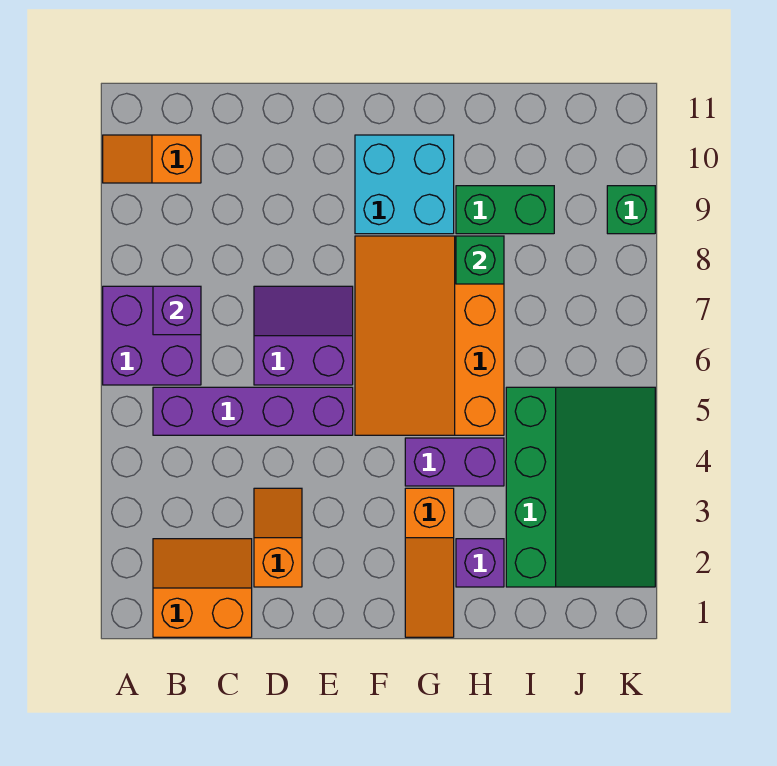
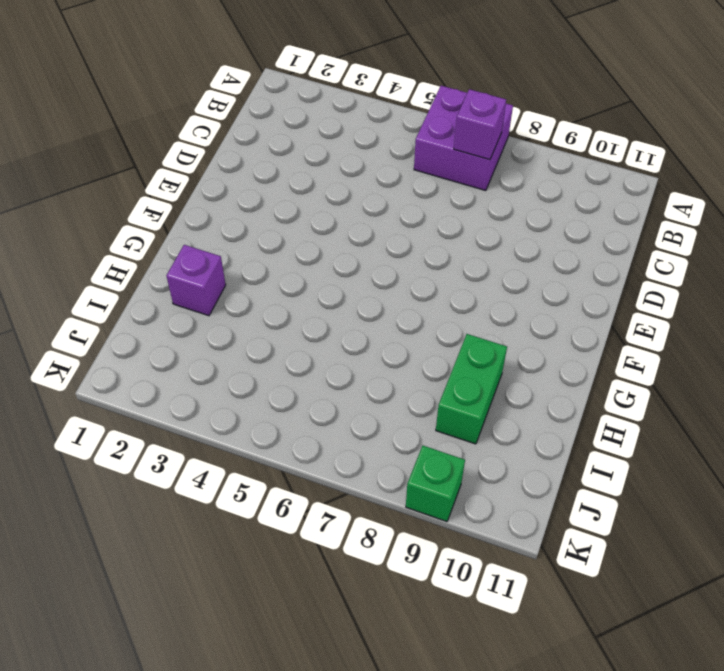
none -> orange 1x2 slope [103,135,201,183]
none -> orange 2x2 slope [153,539,252,637]
none -> purple 1x4 brick [153,387,353,435]

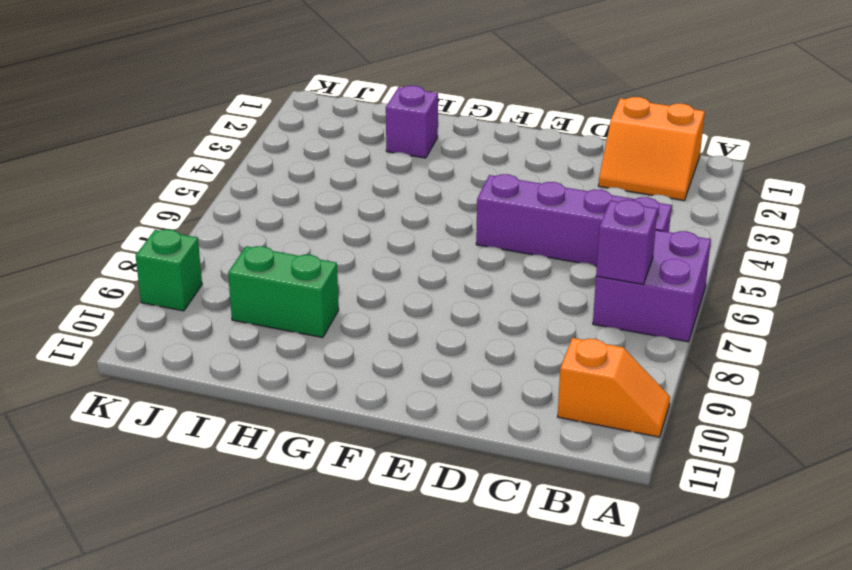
none -> orange 1x2 slope [254,488,302,587]
none -> purple 2x2 slope [254,286,353,385]
none -> orange 3x4 slope [355,236,504,435]

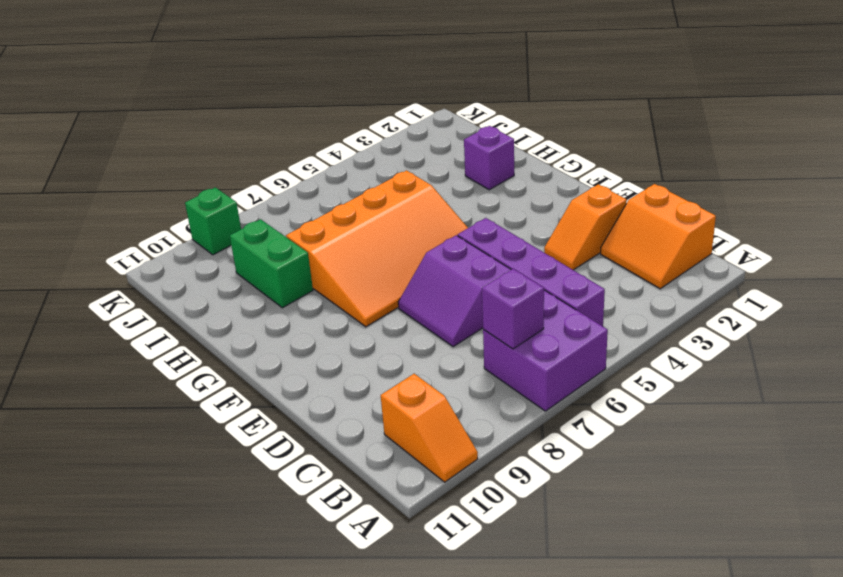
none -> cyan 2x2 brick [355,135,454,234]
none -> orange 1x3 slope [405,488,454,637]
none -> purple 1x2 brick [405,438,504,486]

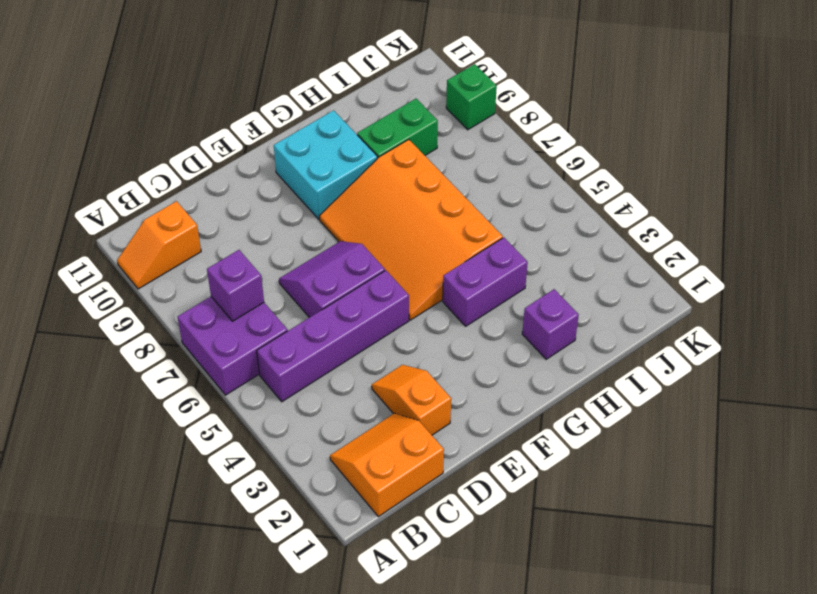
none -> orange 1x3 slope [405,488,454,637]
none -> green 3x4 slope [506,387,655,587]
none -> green 1x1 brick [456,236,504,284]

